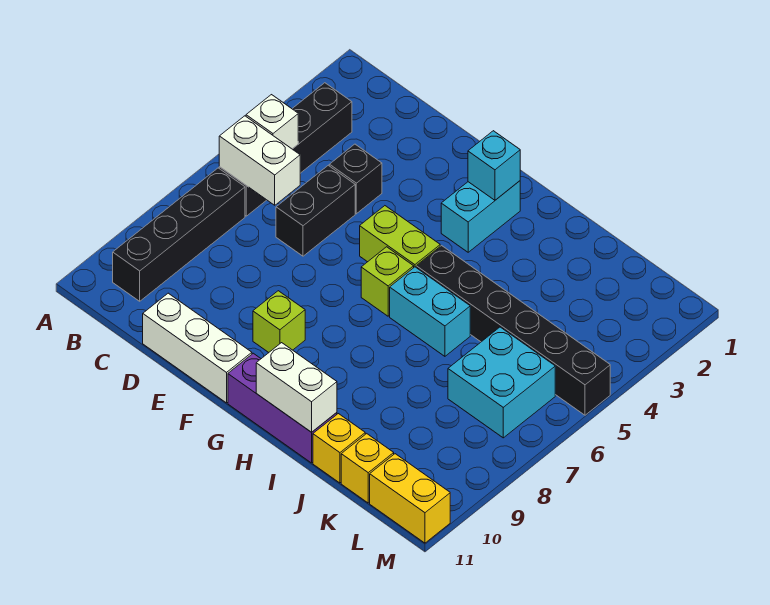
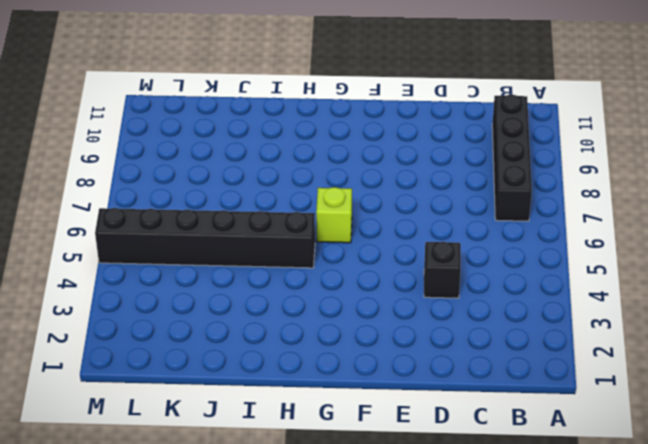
none -> black 1x4 brick [219,83,352,216]
none -> black 1x2 brick [276,165,355,256]
none -> white 1x3 brick [143,293,252,403]

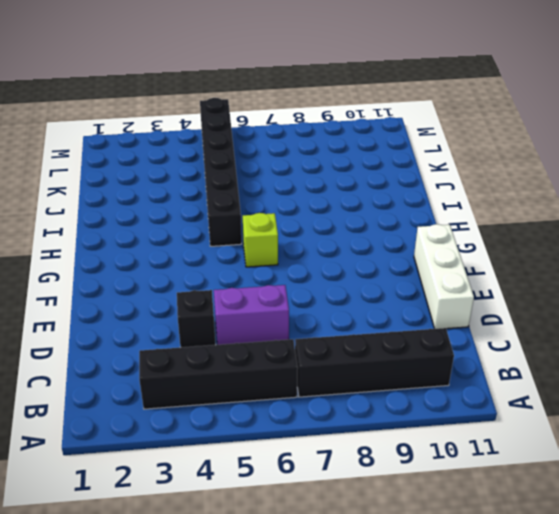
purple 1x2 brick [214,285,289,345] -> black 1x2 brick [276,165,355,256]
none -> lime 1x2 brick [360,206,440,267]
none -> lime 1x1 brick [253,291,305,352]
none -> cyan 1x2 brick [441,181,520,252]

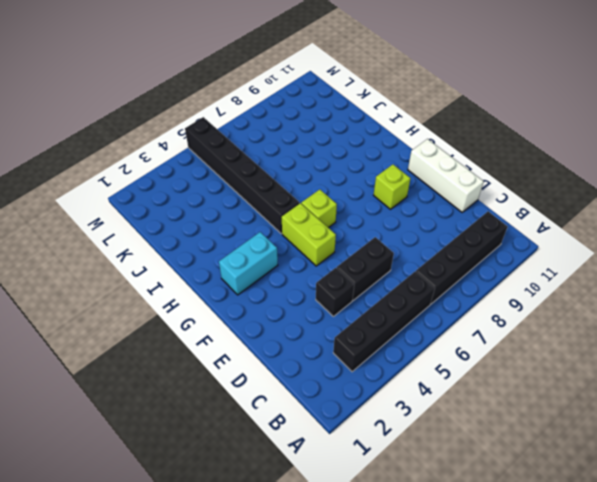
none -> purple 1x3 brick [228,353,337,463]
none -> cyan 1x2 brick [390,267,470,356]
none -> yellow 1x1 brick [313,414,365,483]

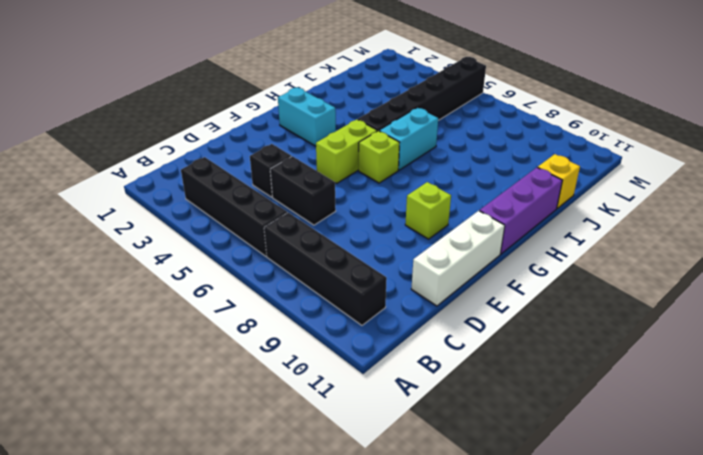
none -> cyan 2x2 brick [448,327,555,438]
none -> yellow 1x1 brick [341,434,394,503]
none -> yellow 1x2 brick [370,454,450,543]

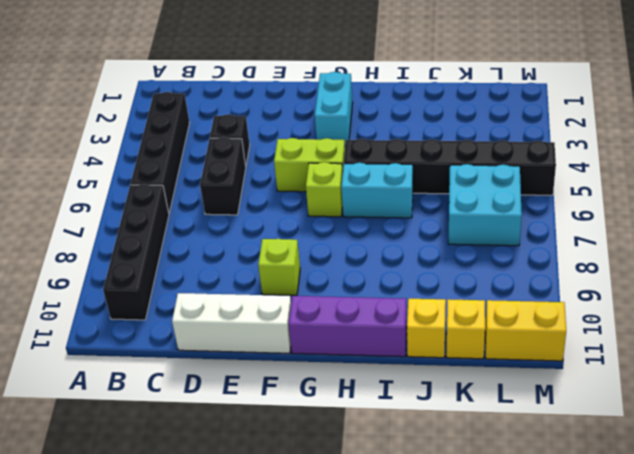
none -> white 1x1 brick [246,95,298,149]
none -> white 1x2 brick [219,116,300,205]
none -> cyan 1x1 brick [468,131,520,200]

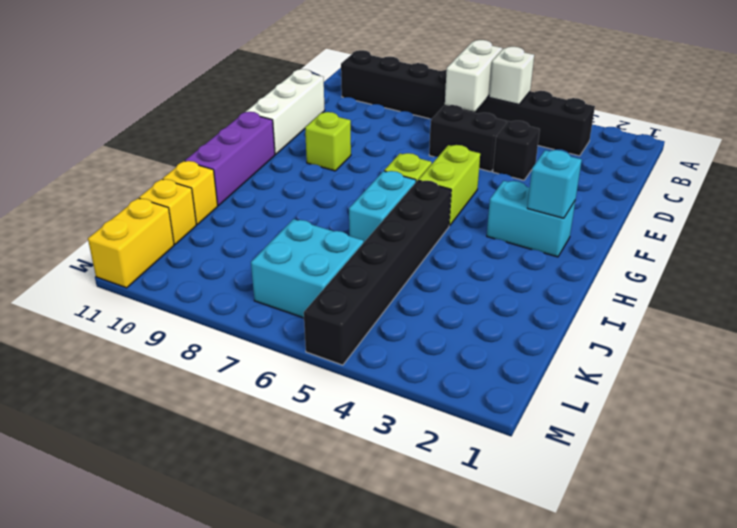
none -> white 1x2 brick [256,343,337,432]

